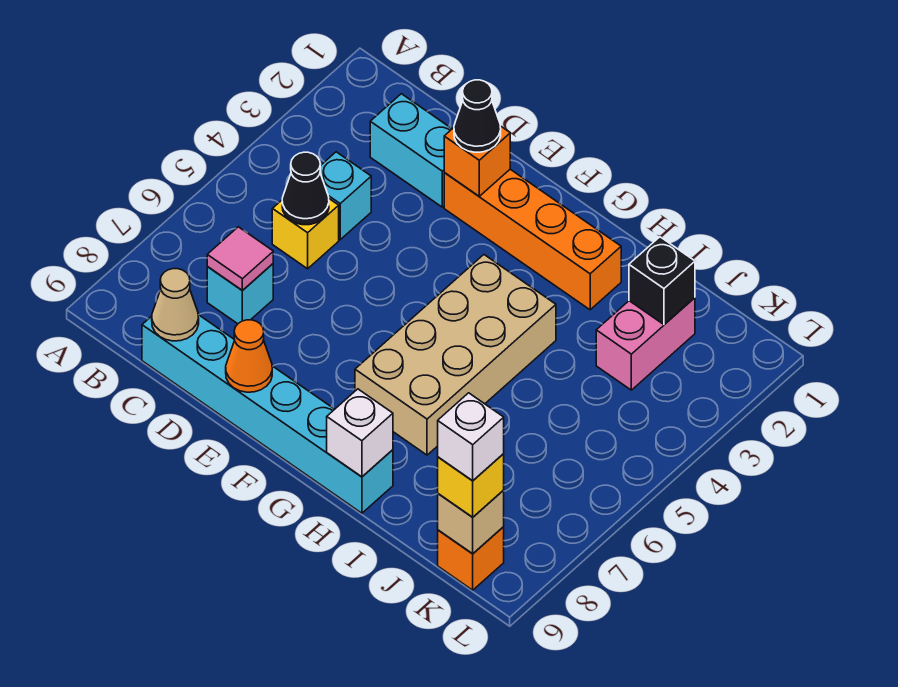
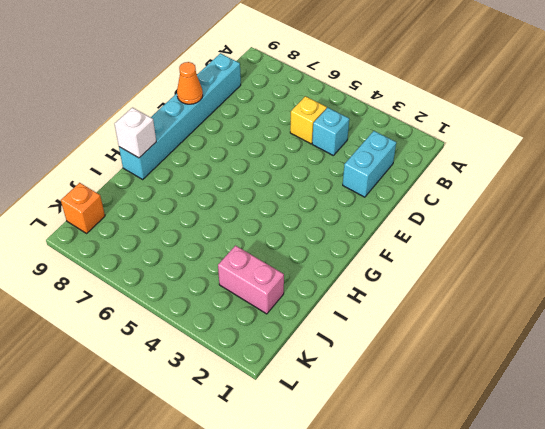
none -> cyan 1x1 brick [207,264,273,324]
none -> orange 1x4 brick [444,169,621,310]
none -> tan 2x4 brick [355,255,556,455]

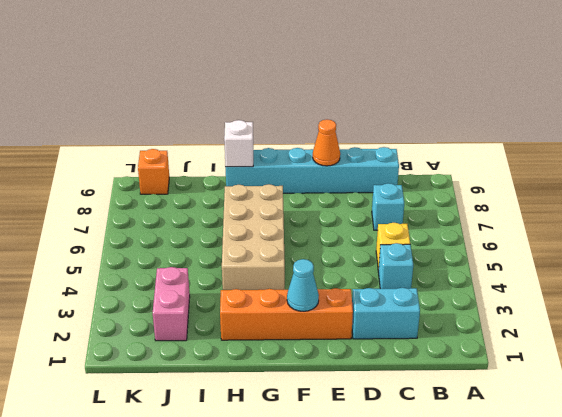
cyan 1x1 cone [287,259,319,311] -> none
none -> black 1x1 cone [282,152,329,225]
none -> pink 1x1 tile [207,227,273,291]
none -> tan 1x1 cone [152,269,199,341]

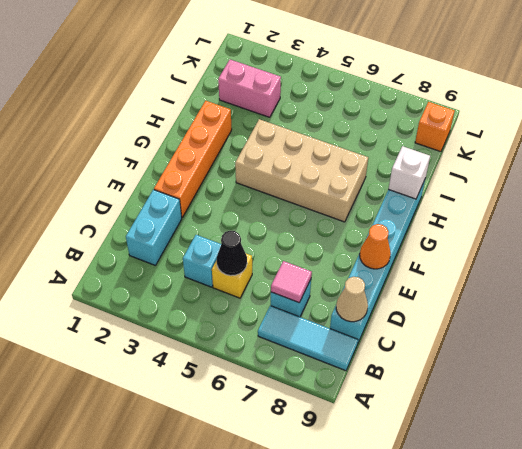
cyan 1x3 tile [258,306,358,371] -> none
none -> orange 1x1 brick [444,126,510,196]
none -> black 1x1 brick [629,237,695,325]
none -> tan 1x1 brick [438,490,504,554]

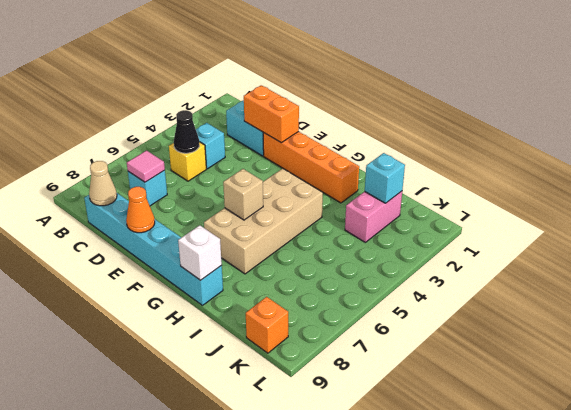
orange 1x2 brick [244,85,299,143] -> orange 1x1 brick [444,126,510,196]
tan 1x1 brick [223,169,263,220] -> tan 1x1 brick moved to [438,490,504,554]
cyan 1x1 brick [365,153,405,203] -> black 1x1 brick [629,237,695,325]
none -> black 1x1 cone [454,80,501,152]
none -> yellow 1x1 brick [438,454,504,517]
none -> white 1x1 brick [438,393,504,481]

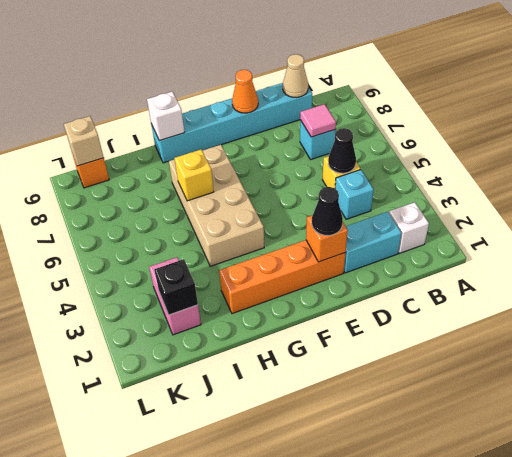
white 1x1 brick [389,202,429,253] -> white 1x1 brick moved to [438,393,504,481]
yellow 1x1 brick [175,150,214,201] -> yellow 1x1 brick moved to [438,454,504,517]

